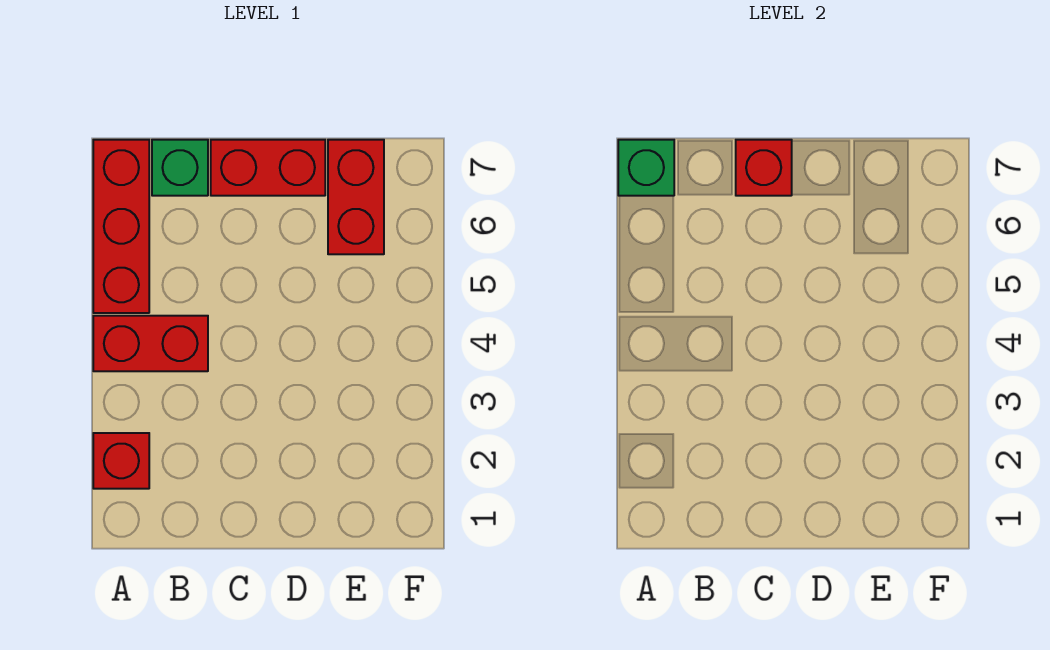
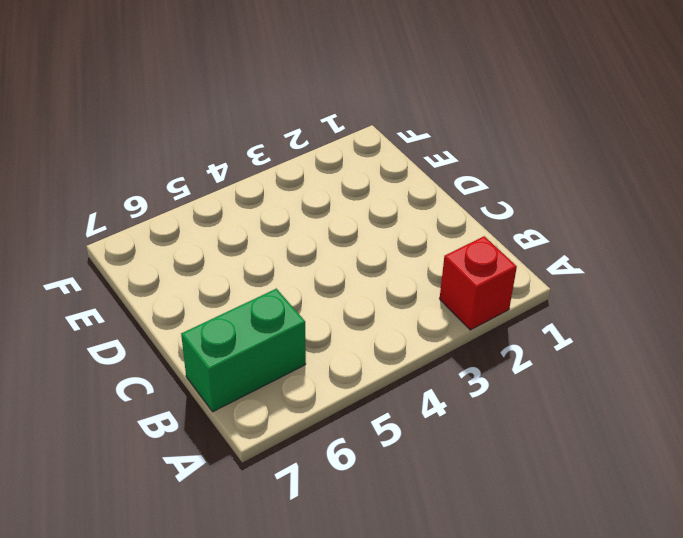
green 1x2 brick [181,289,306,412] -> green 1x1 brick [152,140,208,196]
none -> red 1x2 brick [93,316,208,371]
none -> red 1x3 brick [93,140,149,313]

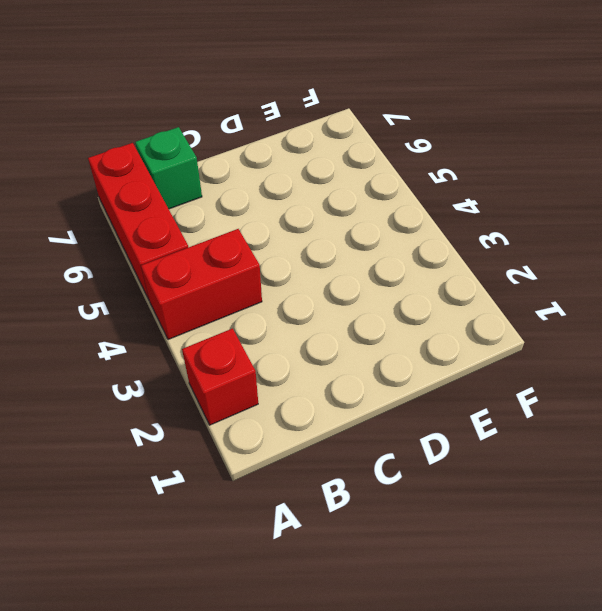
none -> red 1x2 brick [211,140,325,196]
none -> red 1x2 brick [328,140,384,254]

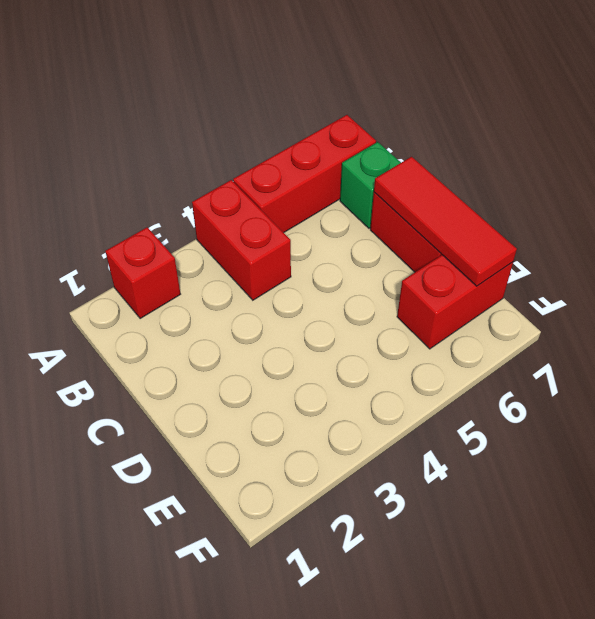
red 1x3 tile [374,157,517,286] -> red 1x1 brick [736,140,792,196]
none -> green 1x1 brick [618,140,674,196]

